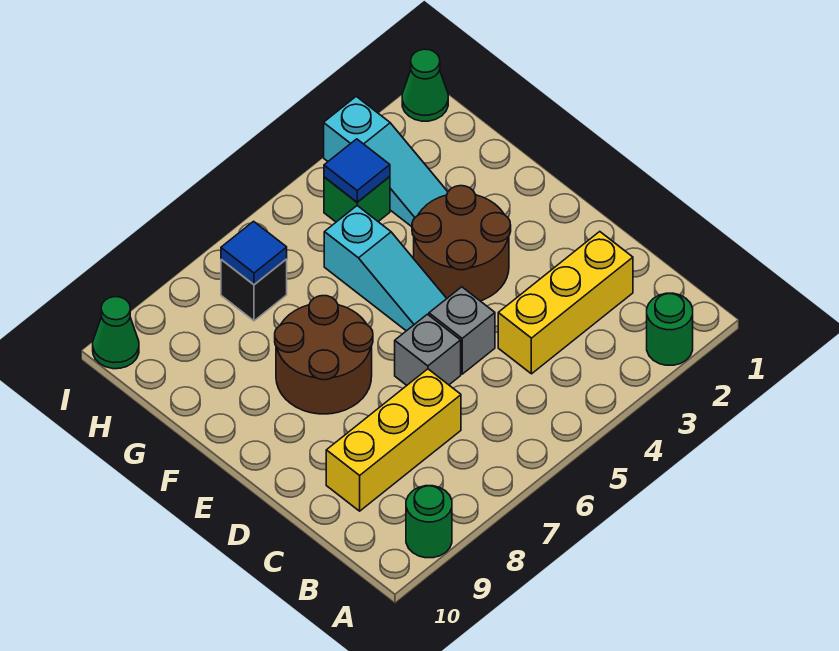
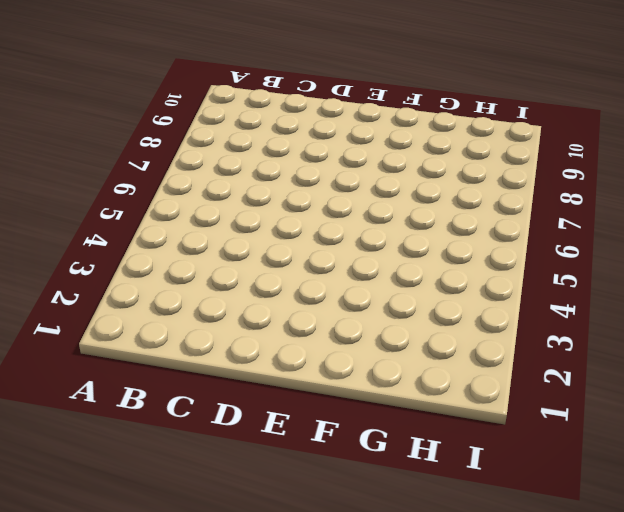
none -> green 1x1 round brick [647,293,693,365]
none -> green 1x1 round brick [406,486,452,558]
none -> yellow 1x3 brick [498,232,633,374]

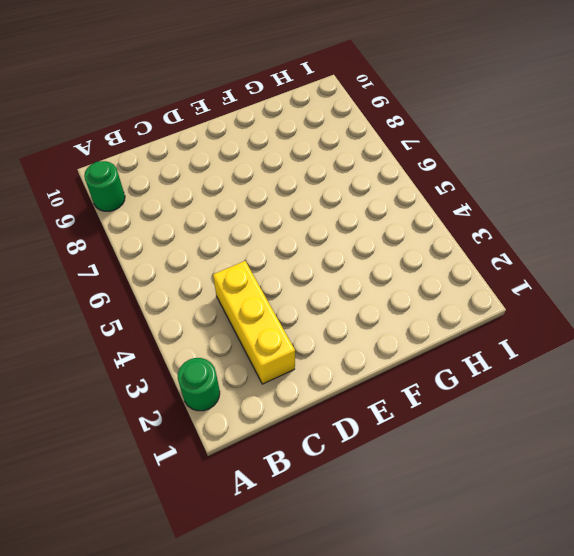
none -> yellow 1x3 brick [326,369,461,511]
none -> grey 1x1 brick [429,287,495,374]
none -> grey 1x1 brick [395,314,461,385]

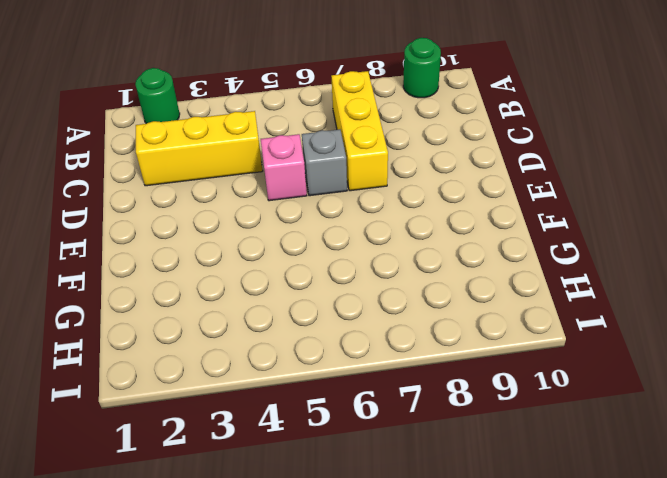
yellow 1x3 brick [331,71,388,191] -> yellow 1x3 brick turned to [326,369,461,511]
pink 1x1 brick [261,134,307,201] -> grey 1x1 brick [429,287,495,374]
none -> brown 2x2 round brick [412,186,511,301]
none -> cyan 1x3 slope [324,206,447,331]
none -> brown 2x2 round brick [275,296,373,414]

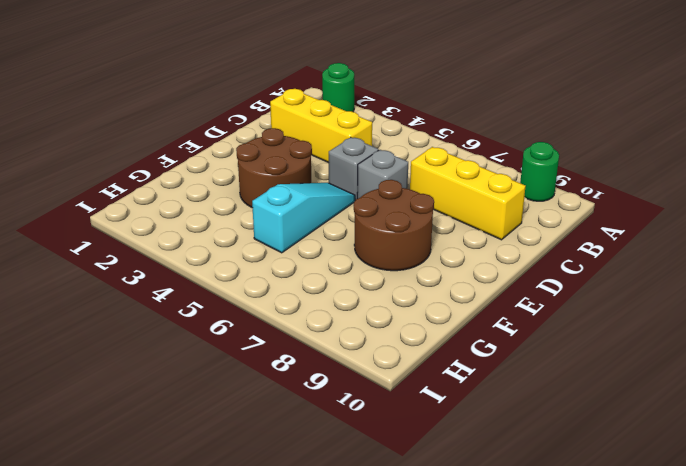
none -> cyan 1x3 slope [324,96,448,227]
none -> green 1x1 brick [324,177,390,222]
none -> black 1x1 brick [221,259,287,321]

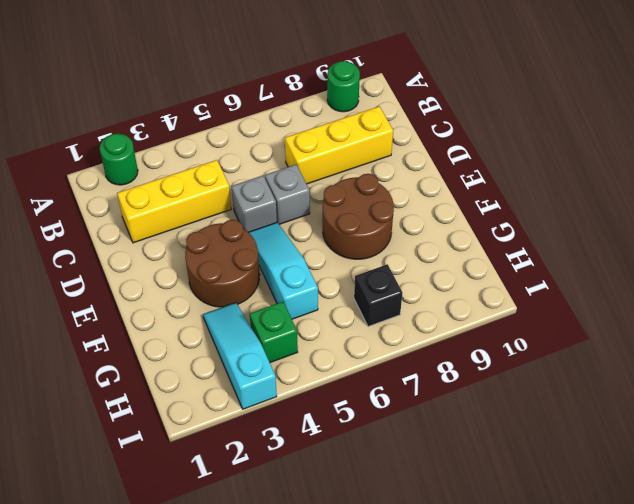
none -> green 1x1 cone [402,49,448,121]
none -> green 1x1 cone [93,297,139,369]
none -> blue 1x1 tile [324,139,390,202]

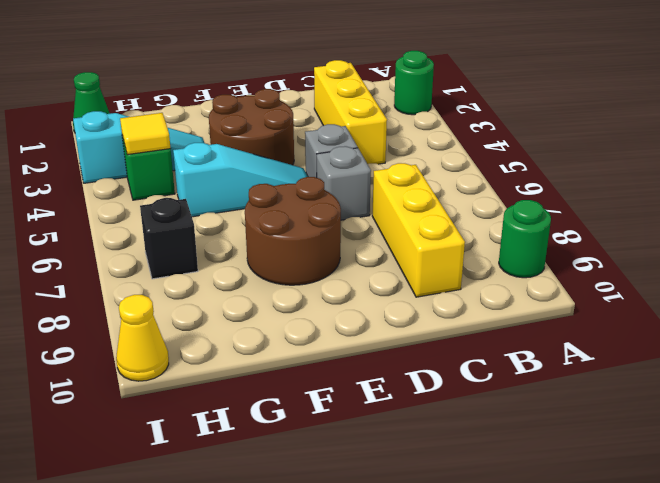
yellow 1x1 tile [120,113,171,155] -> blue 1x1 tile [324,139,390,202]
yellow 1x1 cone [116,295,169,381] -> green 1x1 cone [93,297,139,369]
none -> blue 1x1 tile [221,221,287,284]

